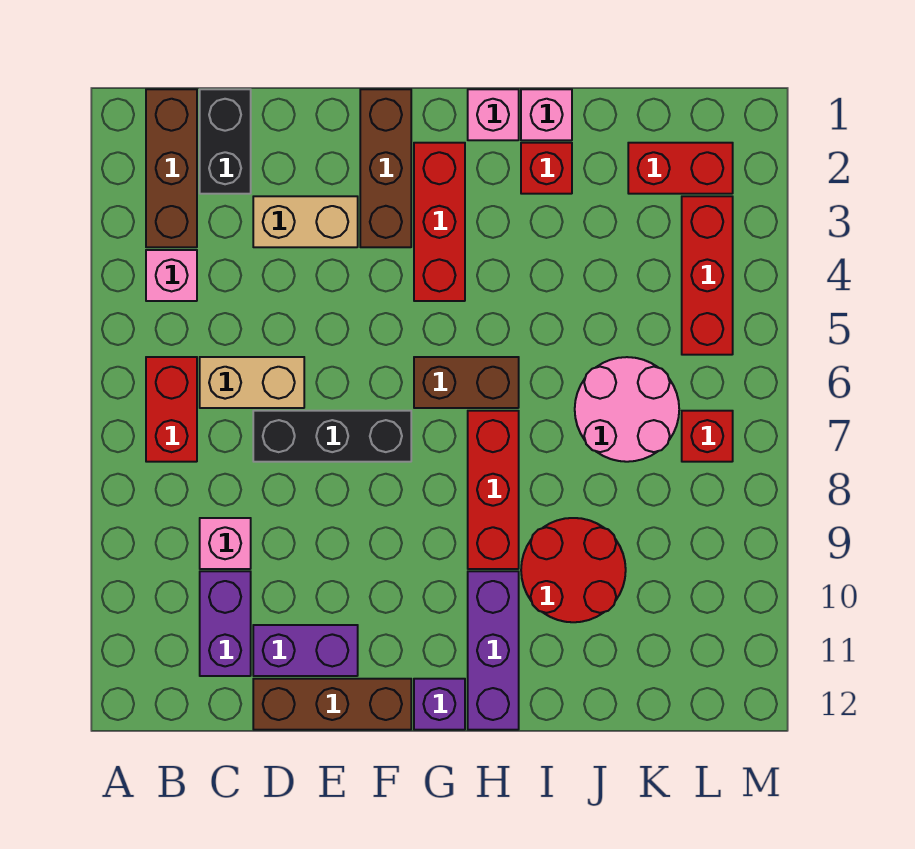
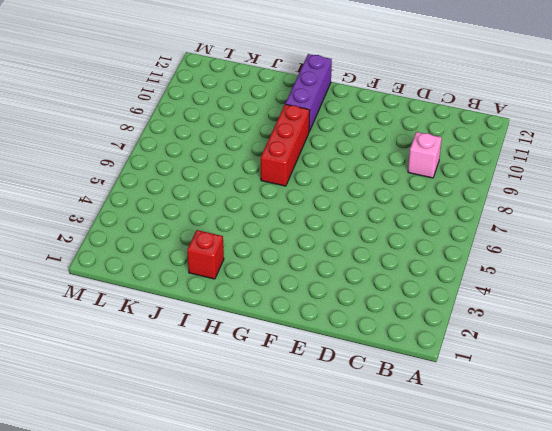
none -> brown 1x3 brick [146,89,197,247]
none -> pink 1x1 brick [146,250,197,301]
none -> red 1x2 brick [146,357,197,462]

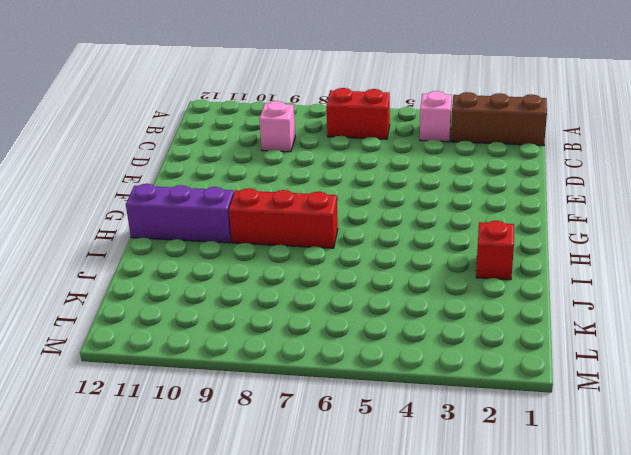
none -> black 1x2 brick [200,89,251,194]
none -> tan 1x2 brick [200,357,304,408]
none -> purple 1x2 brick [200,571,251,676]

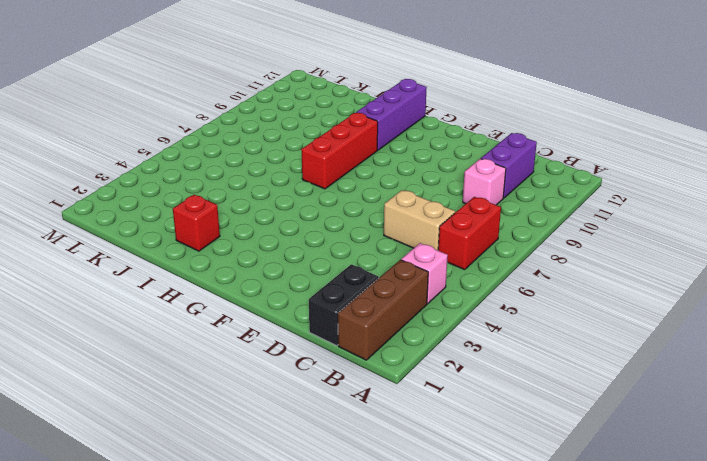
none -> tan 1x2 brick [253,196,358,247]
none -> black 1x3 brick [253,411,411,462]
none -> purple 1x2 brick [253,625,358,676]

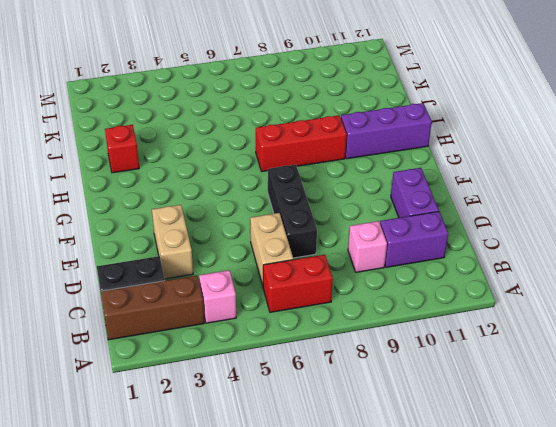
none -> brown 1x3 brick [253,679,411,730]
none -> brown 1x3 brick [360,89,411,247]
none -> red 1x3 brick [414,143,465,301]

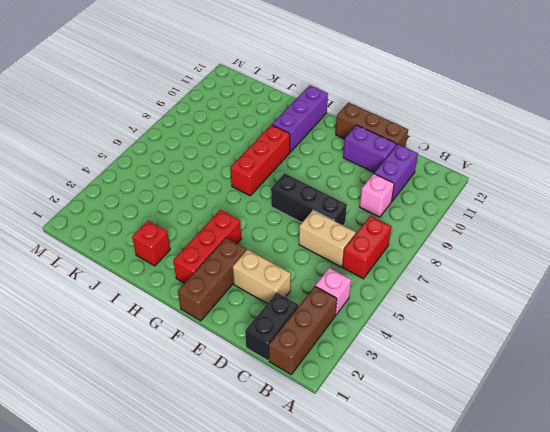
none -> brown 1x2 brick [414,357,519,408]
none -> purple 1x1 brick [414,679,465,730]
none -> pink 1x1 brick [468,89,519,140]

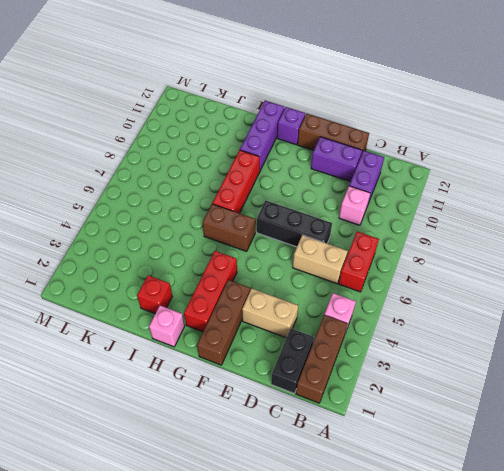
none -> pink 1x1 brick [521,89,572,140]
none -> red 2x2 round brick [521,518,626,622]
none -> pink 2x2 round brick [575,357,679,462]

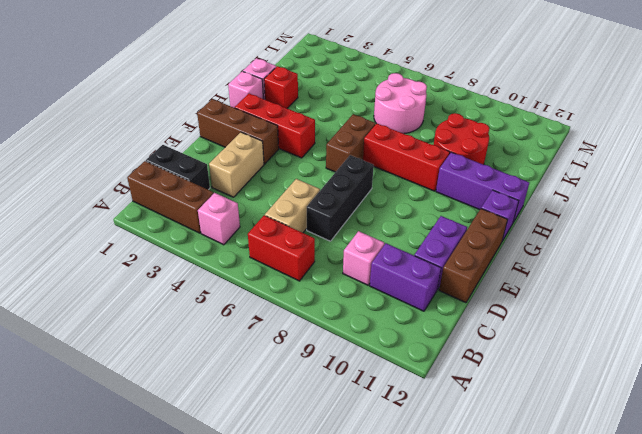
none -> red 1x2 brick [628,143,733,194]
none -> red 1x3 brick [682,196,733,355]
none -> red 1x1 brick [682,411,733,462]

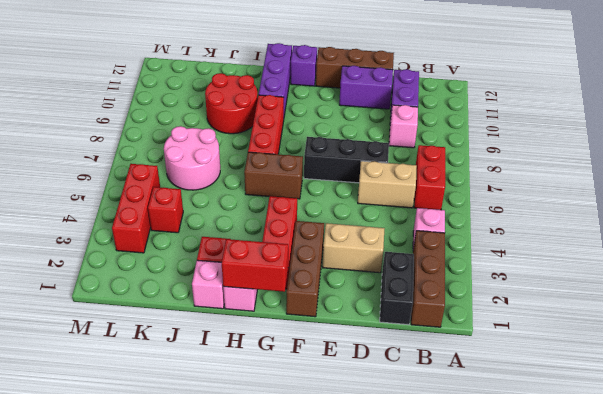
red 1x2 brick [222,239,288,292] -> red 1x2 brick moved to [628,143,733,194]
red 1x1 brick [148,187,183,233] -> red 1x1 brick moved to [682,411,733,462]

